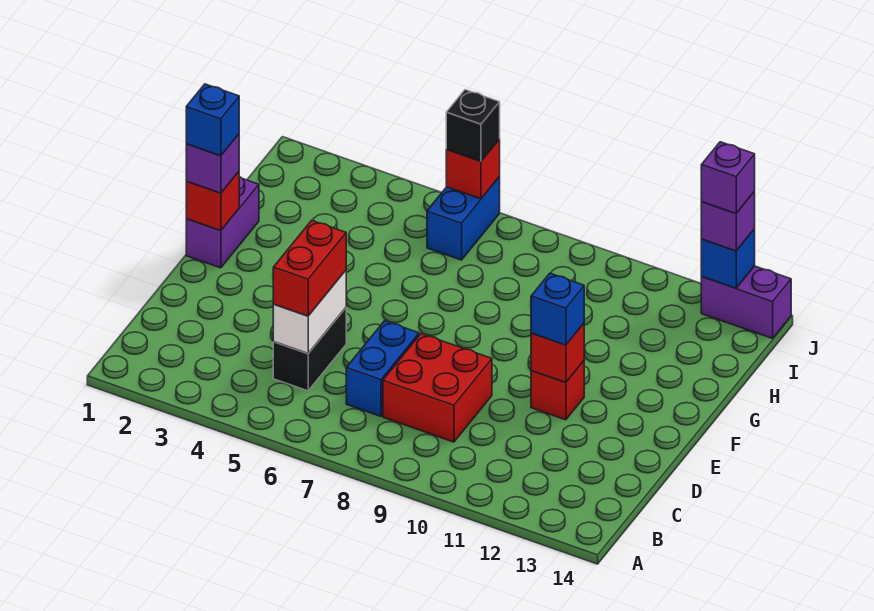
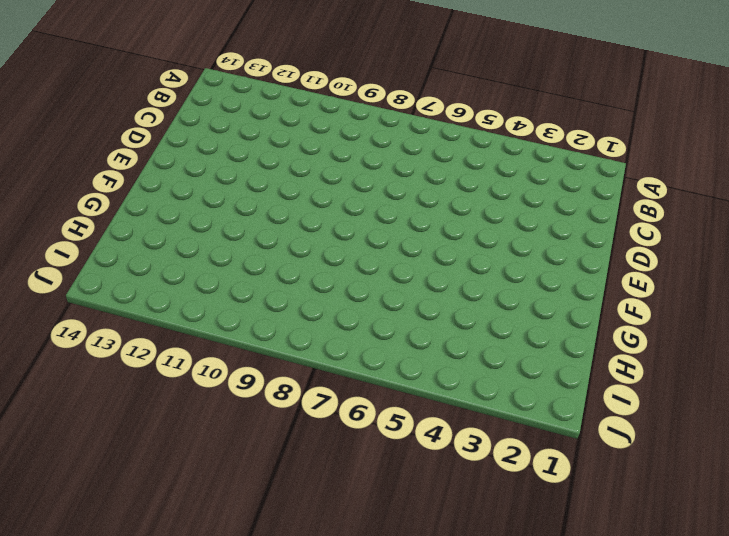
none -> black 1x2 brick [273,308,346,391]
none -> blue 1x2 brick [346,321,419,416]
none -> red 2x2 brick [383,334,492,442]

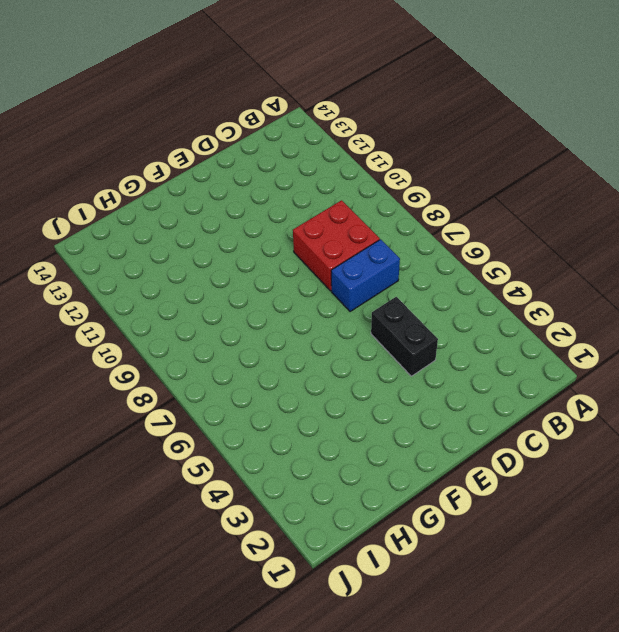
black 1x2 brick [371,297,438,376] -> black 1x2 brick turned to [273,308,346,391]
none -> red 1x1 brick [531,361,584,420]
none -> purple 1x2 brick [186,177,259,268]
none -> blue 1x2 brick [427,177,500,260]

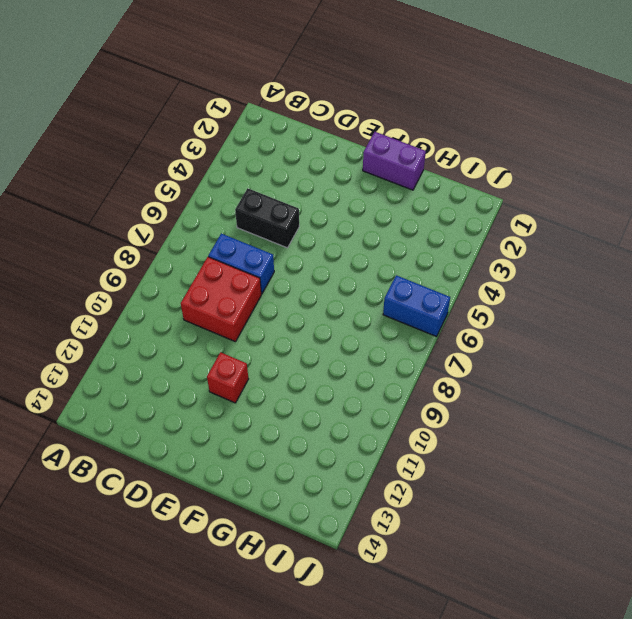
none -> purple 1x2 brick [701,266,791,339]
none -> white 1x2 brick [273,270,346,354]
none -> red 1x1 brick [531,324,584,383]

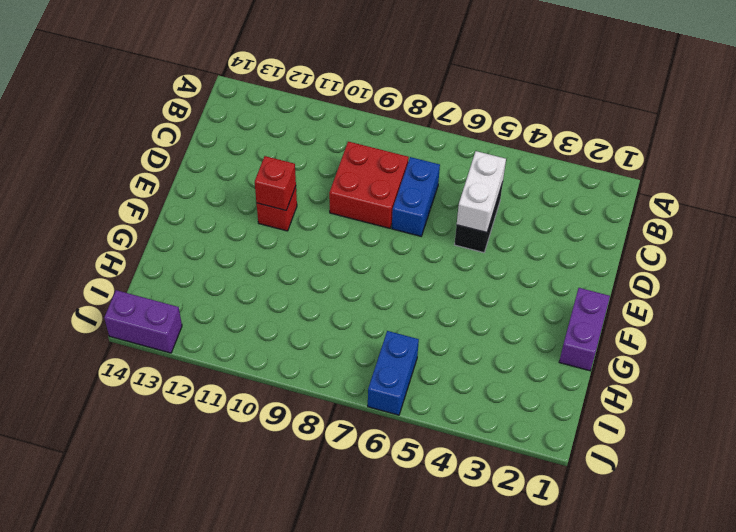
none -> red 1x1 brick [186,172,239,231]
none -> red 1x1 brick [446,139,500,199]
none -> blue 1x1 brick [701,229,755,288]

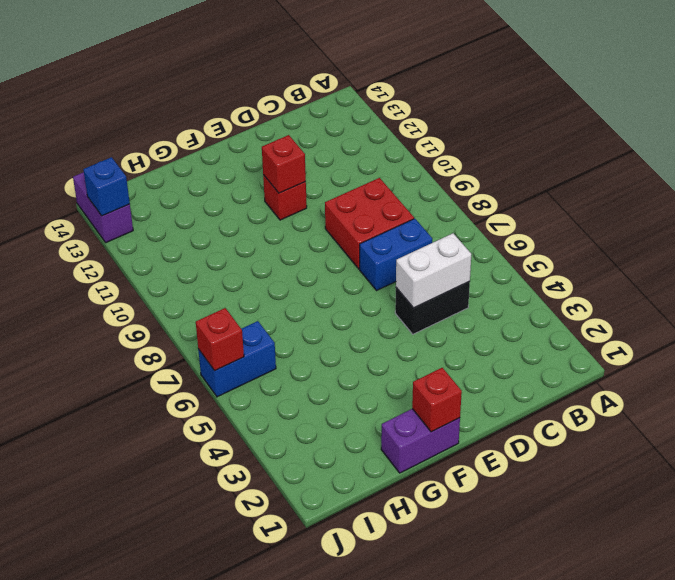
none -> red 1x2 brick [273,220,346,316]
none -> blue 1x1 brick [531,273,584,345]
none -> purple 1x1 brick [186,134,239,193]

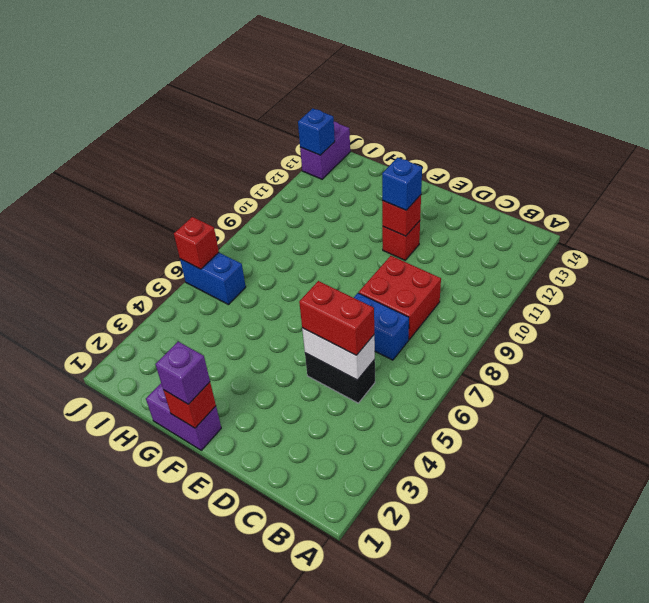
none -> black 1x1 brick [446,90,500,161]
none -> purple 1x1 brick [701,192,755,251]
none -> blue 1x1 brick [186,84,239,156]

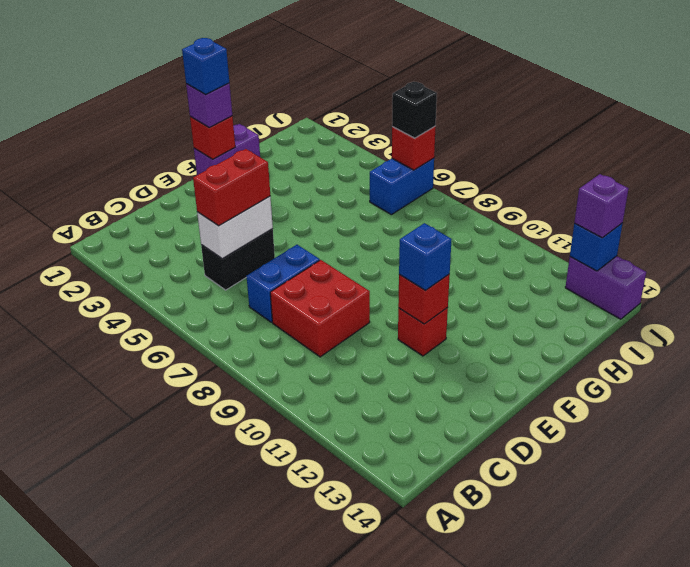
none -> purple 1x1 brick [701,142,755,214]

